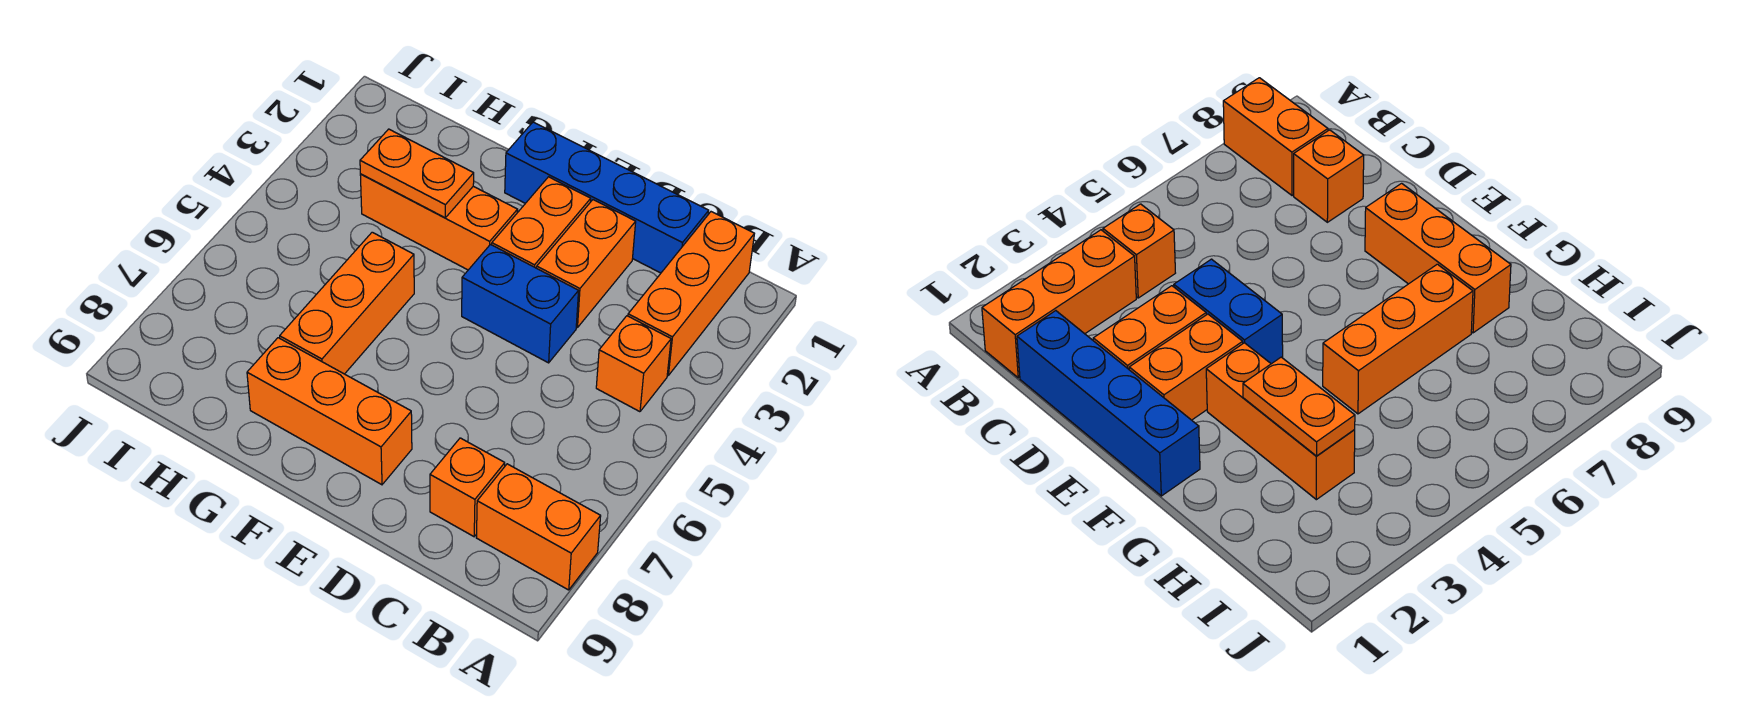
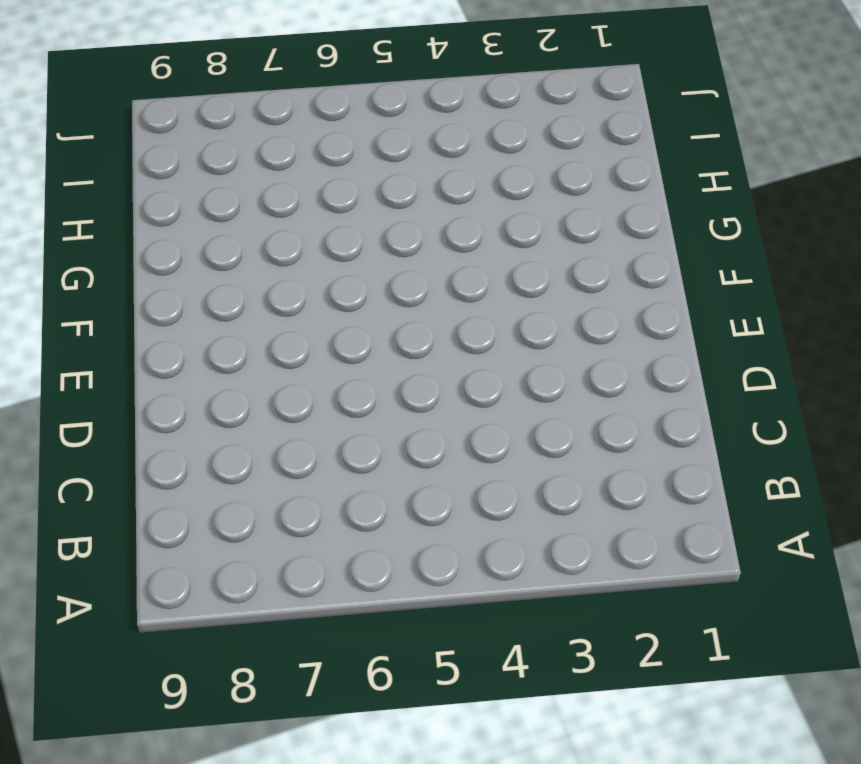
none -> orange 1x2 brick [476,464,601,590]
none -> orange 1x3 brick [628,212,754,375]
none -> orange 1x1 brick [596,316,671,412]

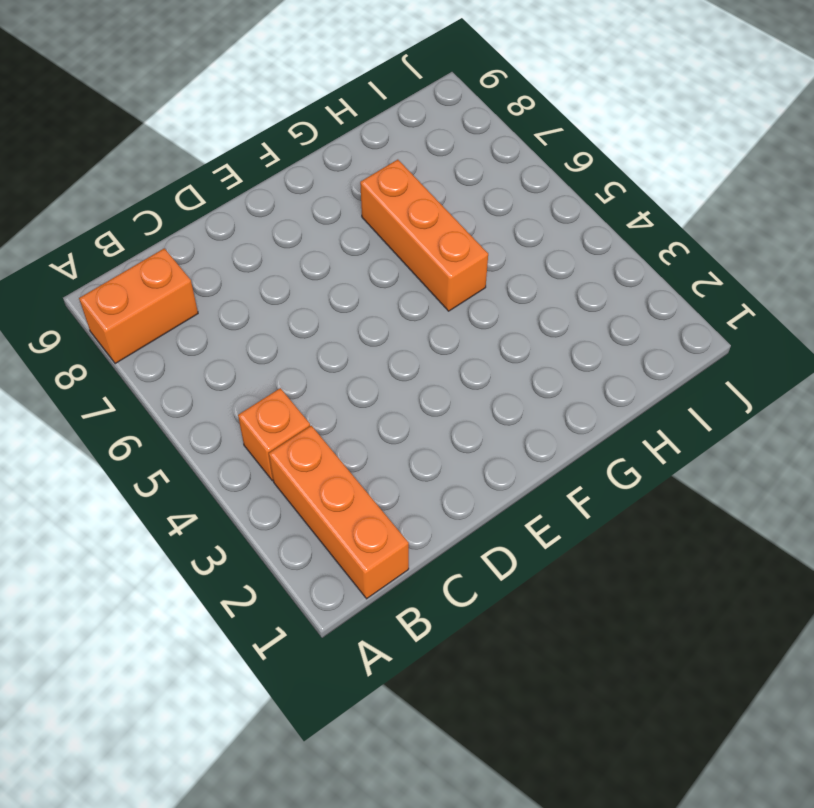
none -> blue 1x4 brick [505,122,709,273]
none -> orange 1x1 brick [430,438,505,537]
none -> orange 1x2 brick [537,200,636,328]

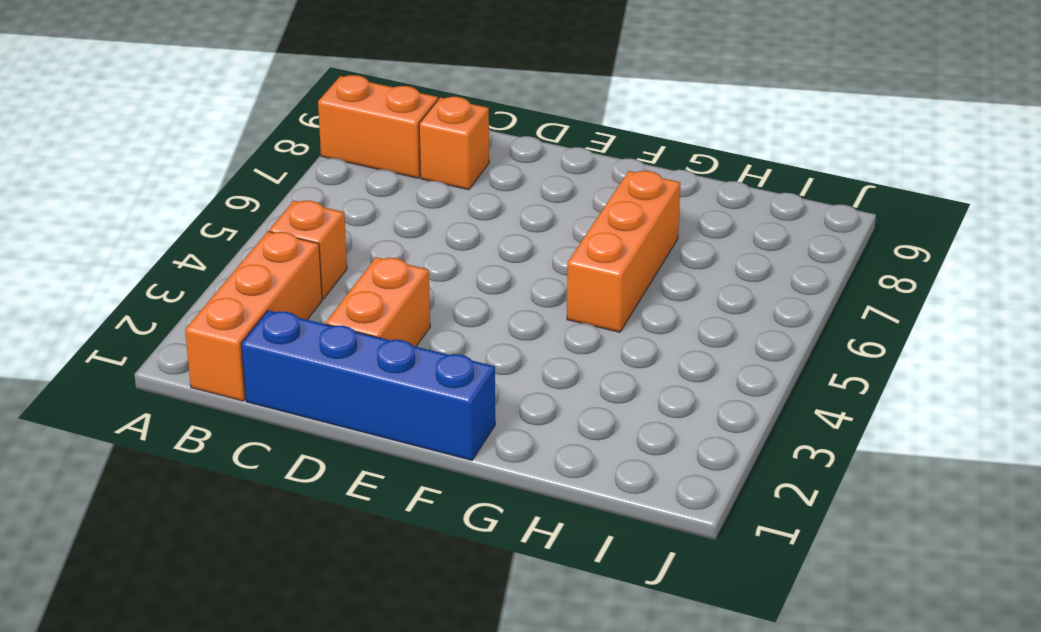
none -> blue 1x2 brick [462,245,579,363]
none -> orange 1x2 brick [492,177,591,268]
none -> orange 1x3 brick [247,338,412,485]

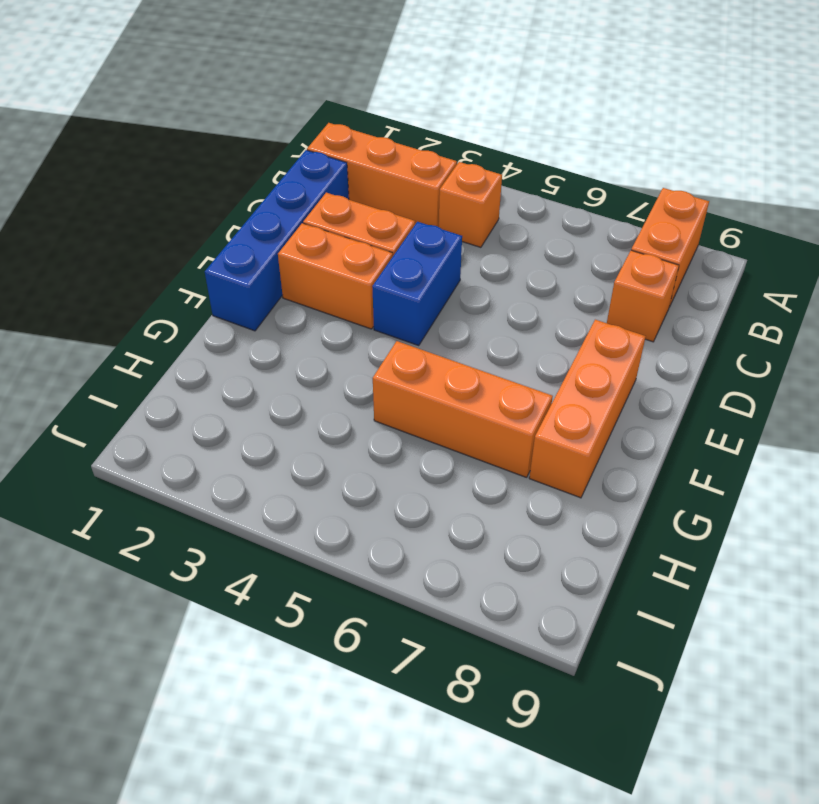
none -> orange 1x3 brick [360,174,518,270]
none -> orange 1x2 plate [360,129,474,218]

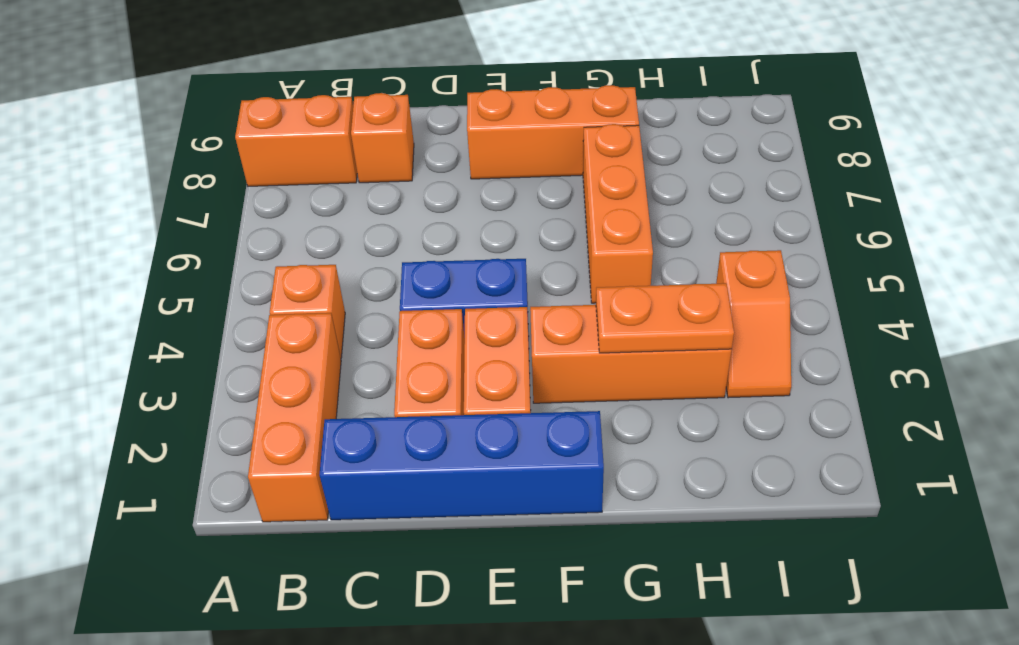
orange 1x2 slope [716,250,791,398] -> none

